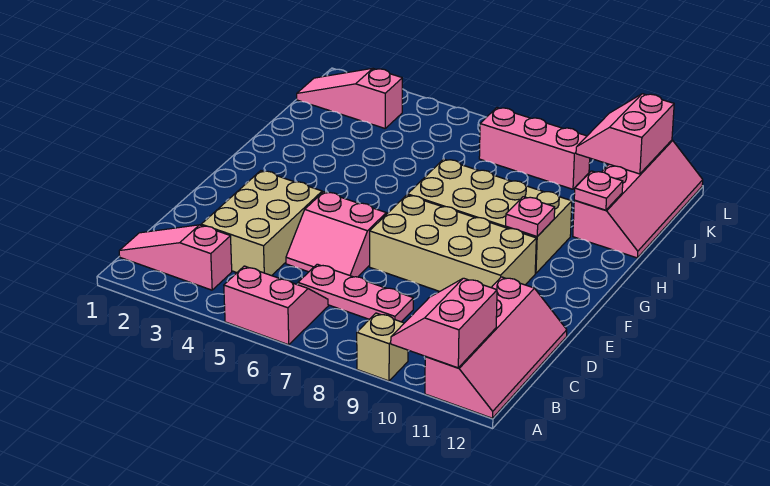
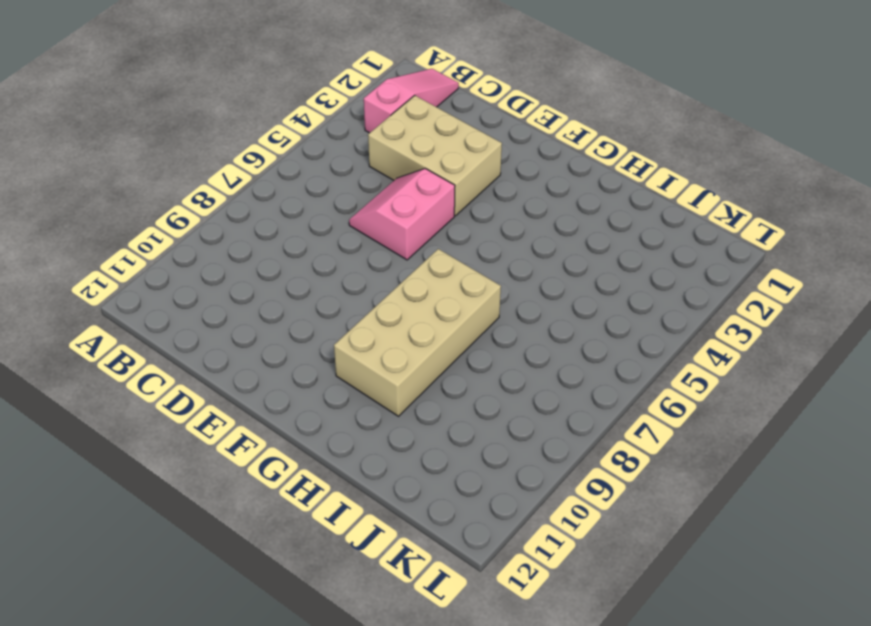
none -> pink 2x2 slope [224,266,328,345]
none -> tan 1x1 brick [357,313,408,381]
none -> pink 2x4 slope [425,277,567,418]

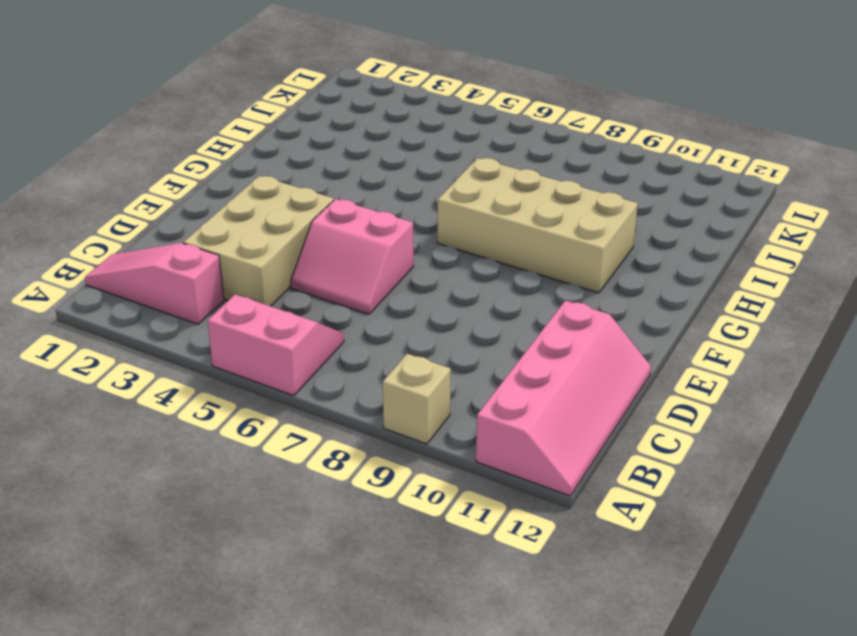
none -> pink 1x3 plate [298,264,413,322]
none -> tan 2x4 brick [370,195,536,292]
none -> pink 2x4 slope [573,140,703,258]

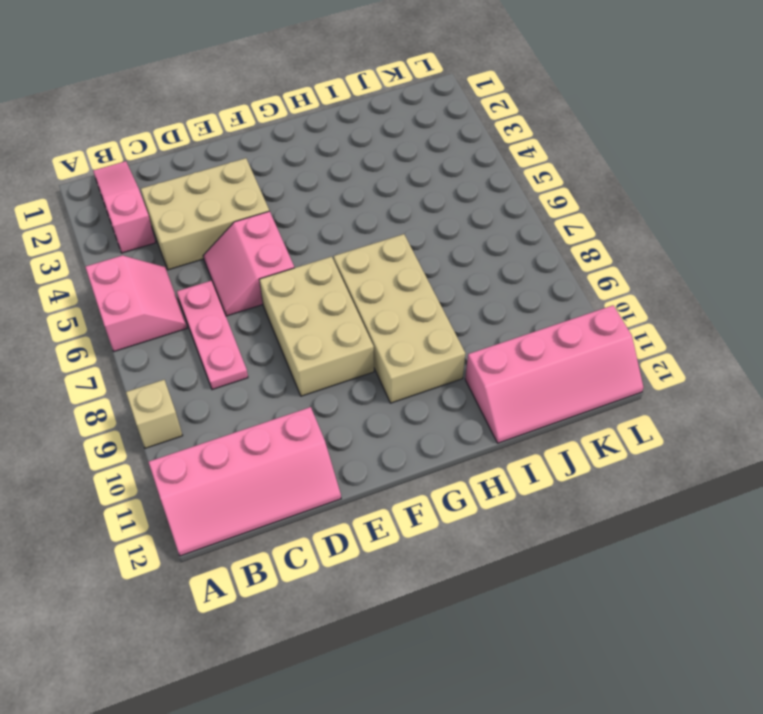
tan 2x3 brick [259,257,374,396] -> tan 2x4 brick [370,195,536,292]
none -> pink 1x3 slope [297,68,402,128]
none -> pink 1x3 brick [479,108,590,189]
none -> pink 2x2 slope [391,278,497,368]

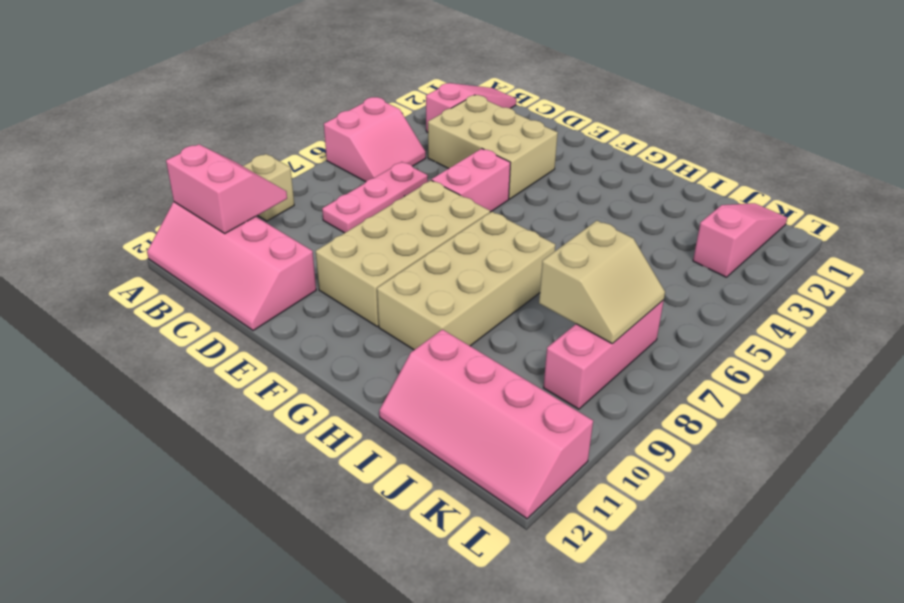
tan 2x2 slope [539,221,665,343] -> none
none -> pink 1x1 plate [506,197,555,237]
none -> pink 1x1 plate [574,171,623,210]
none -> pink 2x2 slope [576,94,674,174]

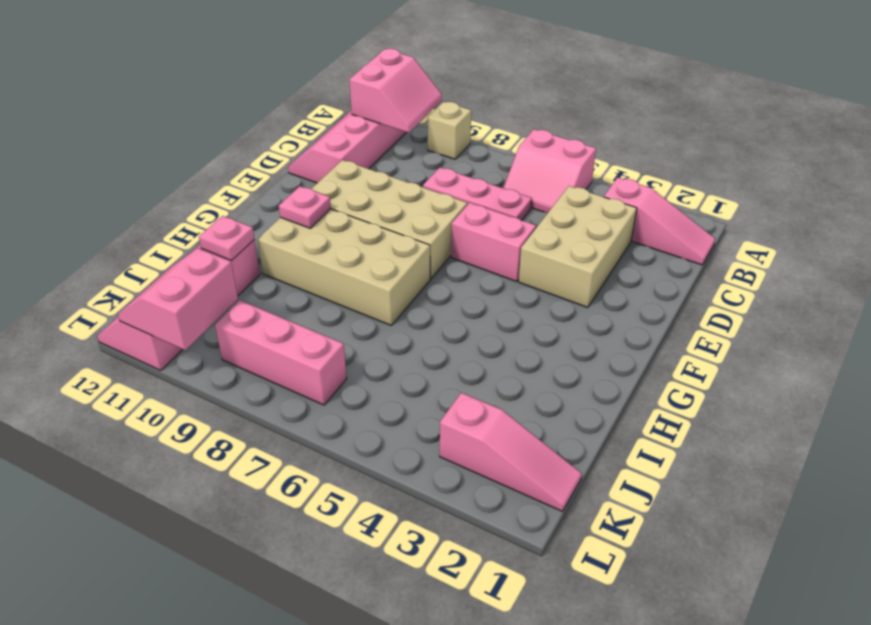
pink 2x2 slope [118,248,238,350] -> pink 2x2 slope turned to [576,94,674,174]

